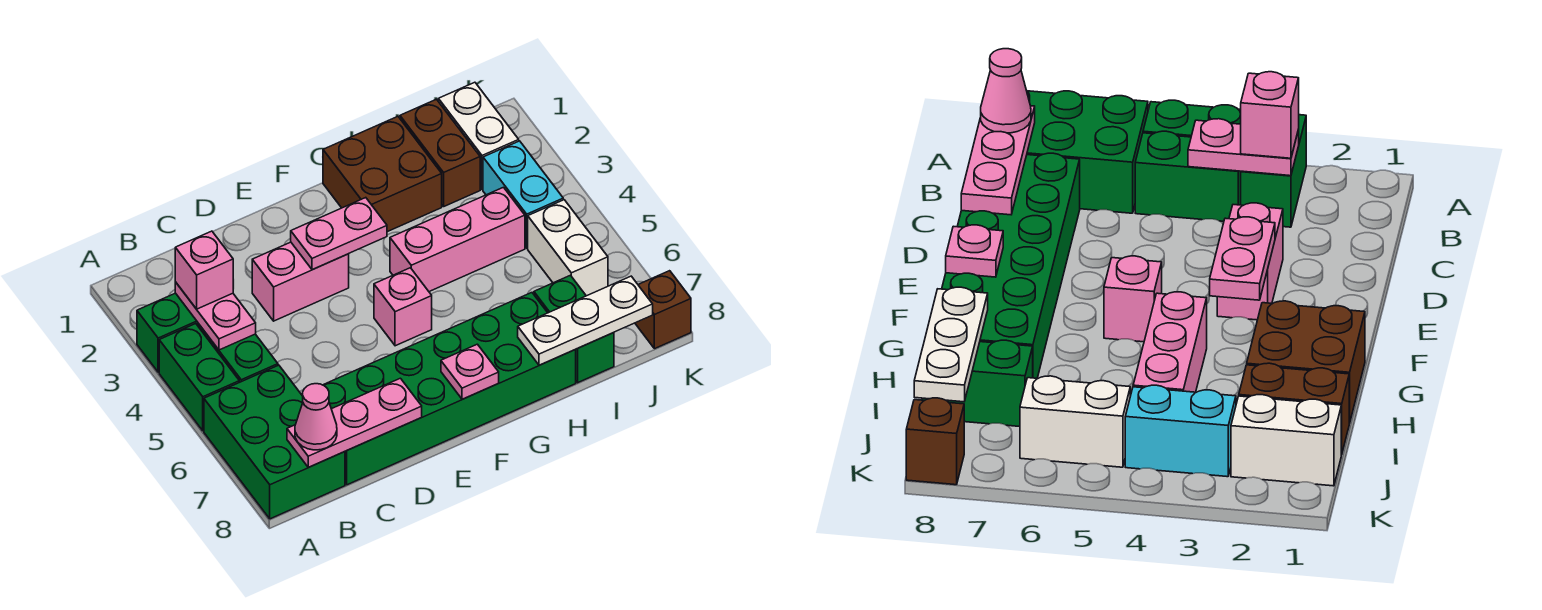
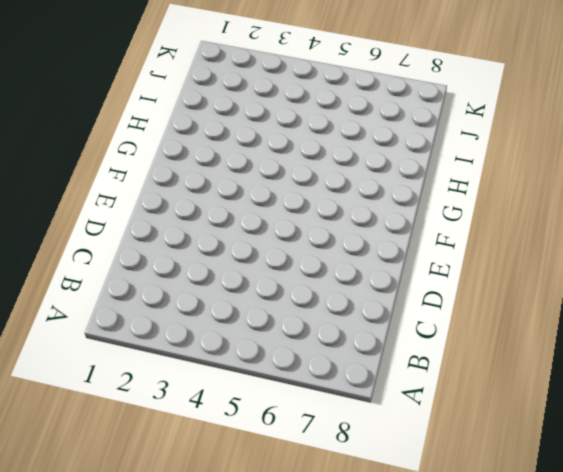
none -> green 1x2 brick [137,293,198,372]
none -> green 1x2 brick [159,324,239,431]
none -> green 2x3 brick [204,365,345,519]

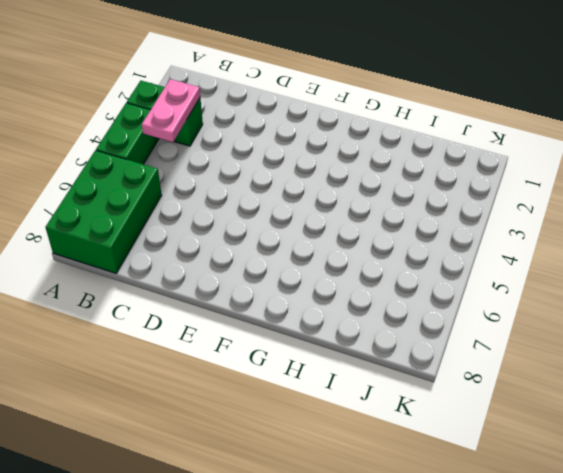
none -> green 1x2 brick [198,323,278,382]
none -> green 2x6 brick [324,293,576,485]
none -> pink 1x2 brick [252,242,349,321]

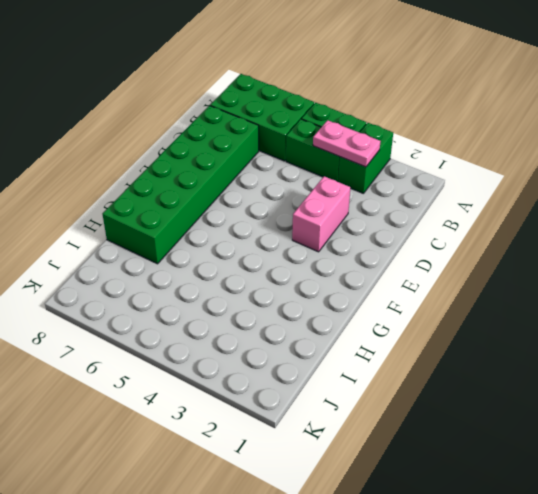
none -> pink 1x1 brick [374,268,432,346]
none -> brown 2x2 brick [323,117,442,232]
none -> pink 1x3 brick [390,187,525,292]

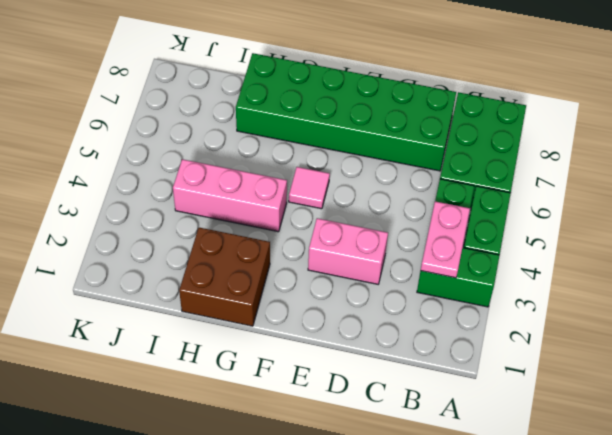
pink 1x1 tile [289,167,330,209] -> pink 1x1 brick [374,268,432,346]
none -> brown 1x2 brick [400,99,480,206]
none -> green 1x2 brick [534,275,614,383]
none -> white 1x2 brick [438,82,519,190]

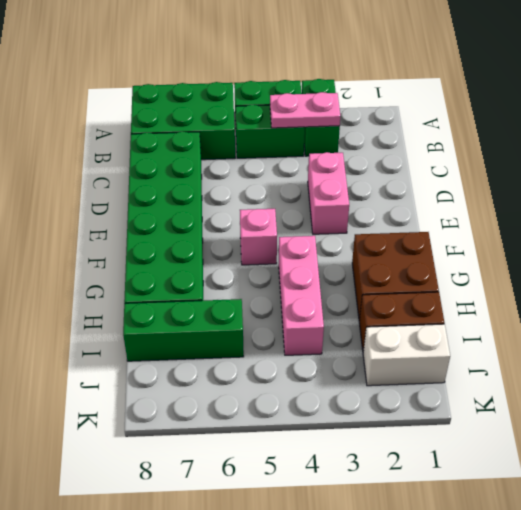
green 1x3 brick [123,299,244,361] -> green 1x2 brick [534,275,614,383]
none -> cyan 1x2 brick [483,141,563,248]
none -> white 1x2 brick [528,200,608,296]
none -> brown 1x1 brick [635,271,691,349]

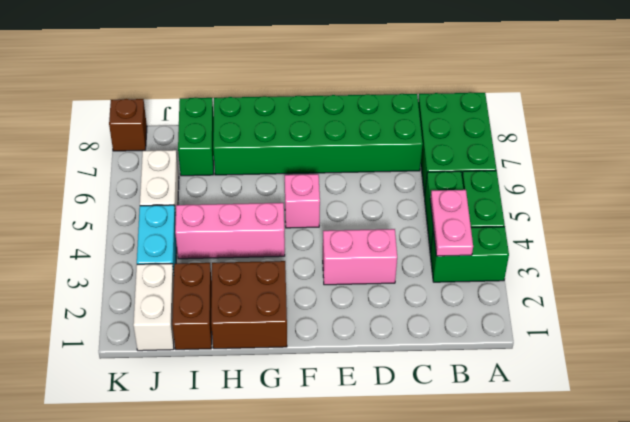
none -> pink 1x3 plate [287,378,422,467]
none -> pink 1x2 plate [291,198,387,270]
none -> pink 1x1 plate [441,344,499,399]

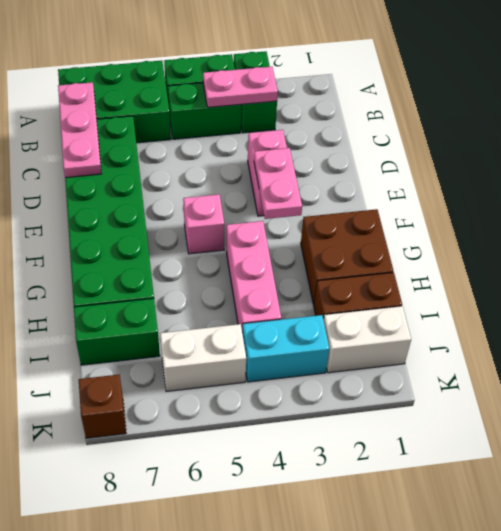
none -> pink 1x1 plate [441,344,499,399]
none -> white 1x3 plate [518,276,653,365]
none -> pink 1x1 brick [175,231,233,309]

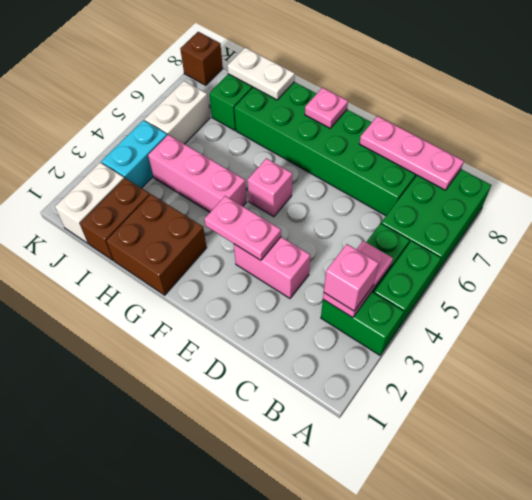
white 1x2 plate [227,48,295,100] -> white 1x3 plate [518,276,653,365]
none -> pink 1x1 cone [295,384,337,450]

